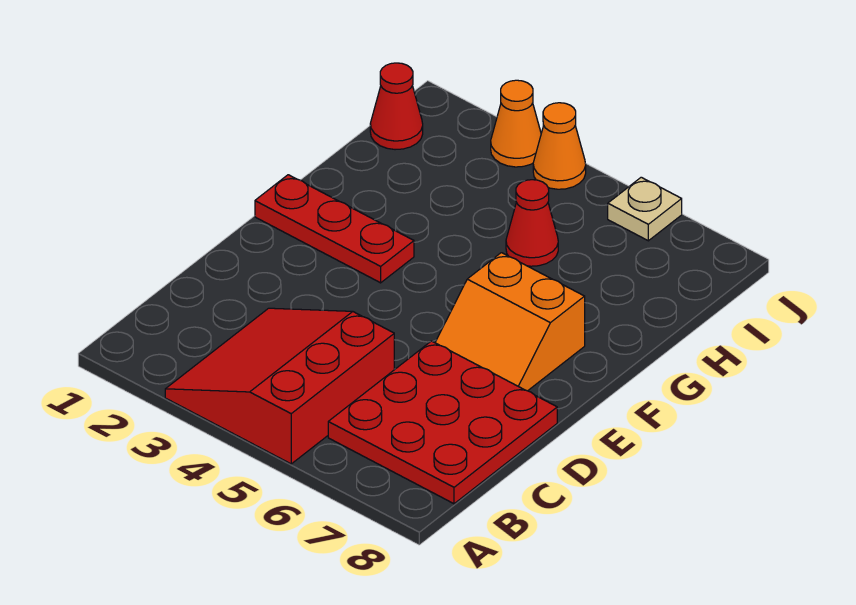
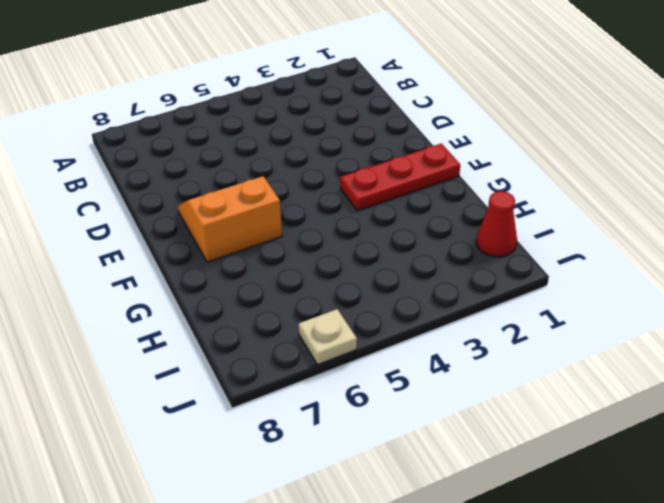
none -> red 3x3 slope [165,308,394,464]
none -> red 3x3 plate [328,341,557,504]

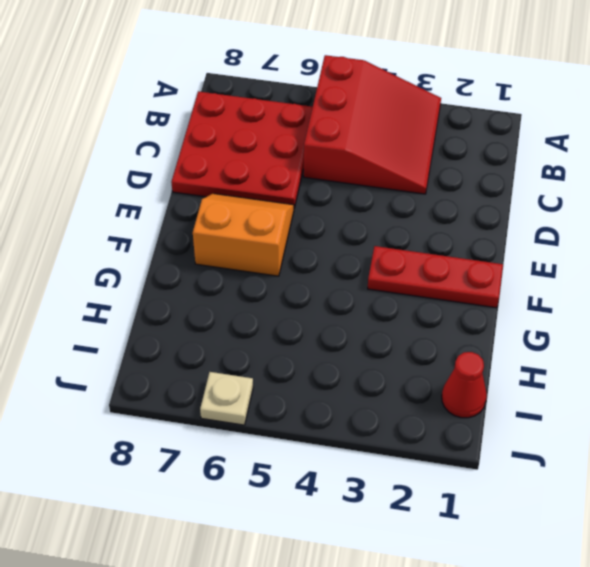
none -> red 1x1 cone [506,180,558,266]
none -> orange 1x1 cone [491,80,541,167]

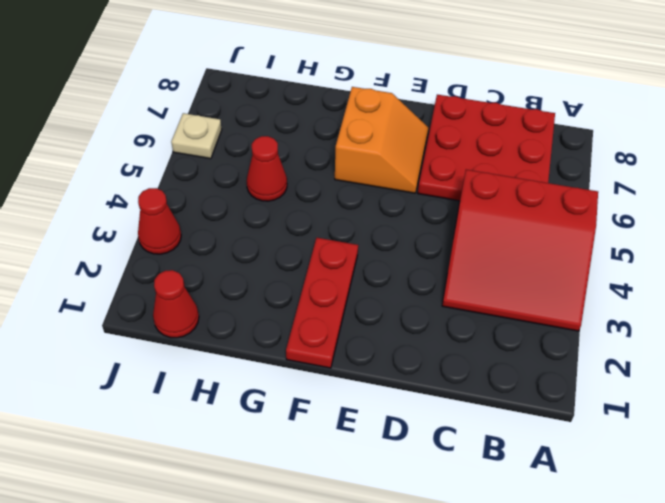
red 1x1 cone [138,188,181,254] -> orange 1x1 cone [491,80,541,167]
none -> orange 1x1 cone [533,103,586,189]

